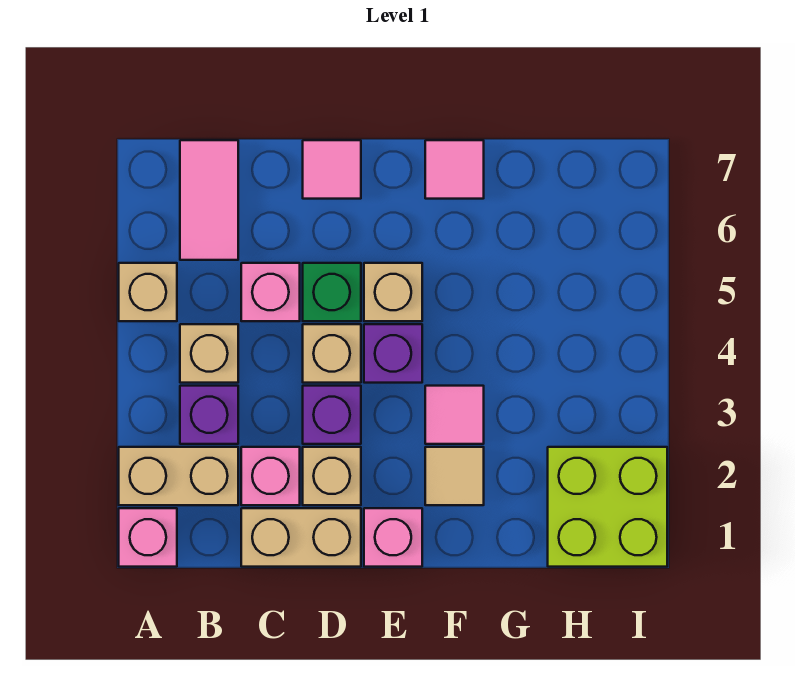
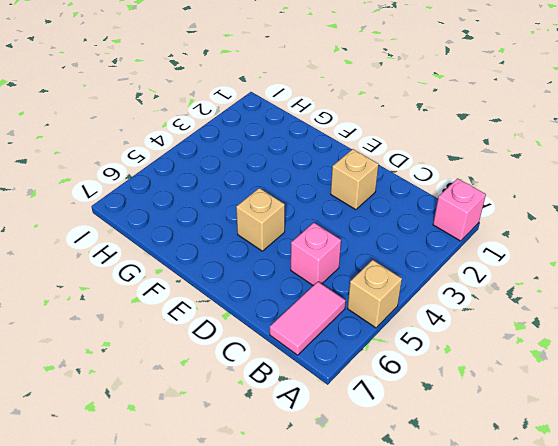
none -> tan 1x2 brick [119,447,238,505]
none -> purple 1x1 brick [180,386,238,444]
none -> tan 1x1 brick [180,324,238,383]

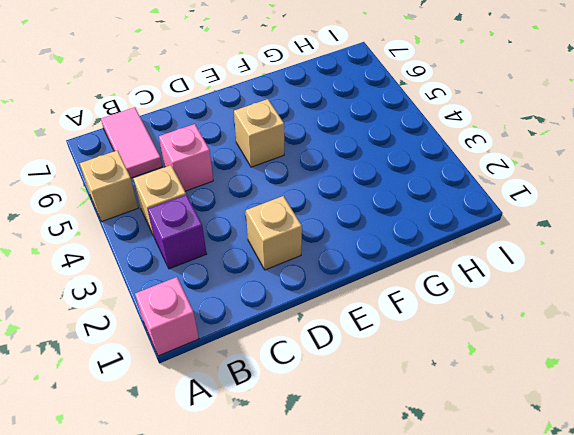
none -> tan 1x2 brick [119,447,238,505]
none -> tan 1x2 brick [241,508,361,567]
none -> pink 1x1 brick [241,447,300,505]

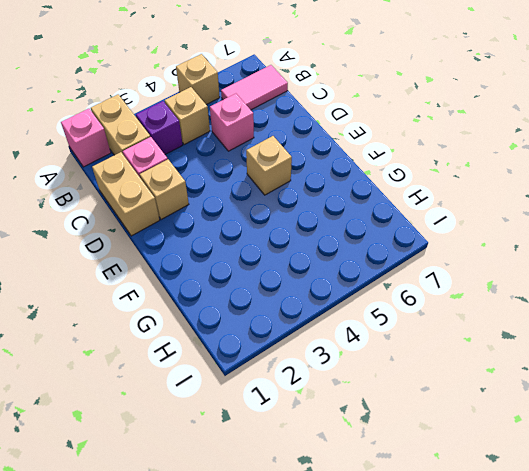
none -> purple 1x1 brick [303,386,361,444]
none -> tan 1x1 brick [303,324,361,383]
none -> green 1x1 brick [303,263,361,321]

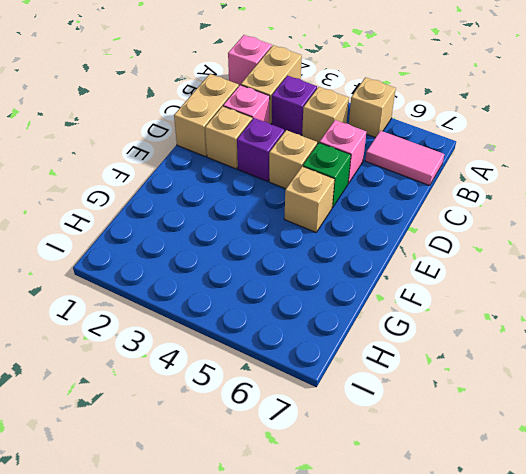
none -> pink 1x1 tile [303,140,361,199]
none -> pink 1x1 brick [364,508,422,567]
none -> purple 1x1 brick [364,324,422,383]

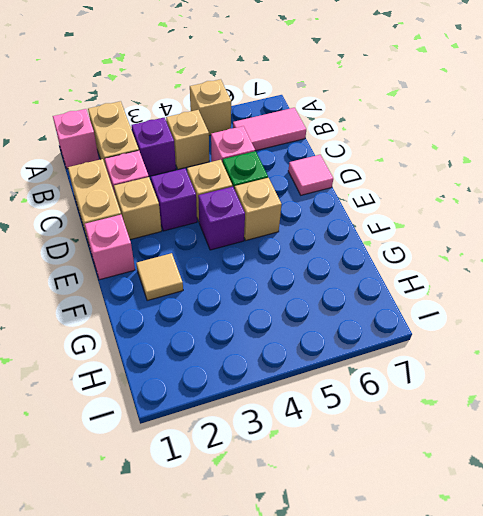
none -> pink 1x1 tile [425,386,484,444]
none -> pink 1x1 tile [425,140,484,199]
none -> lime 2x2 brick [548,447,667,567]

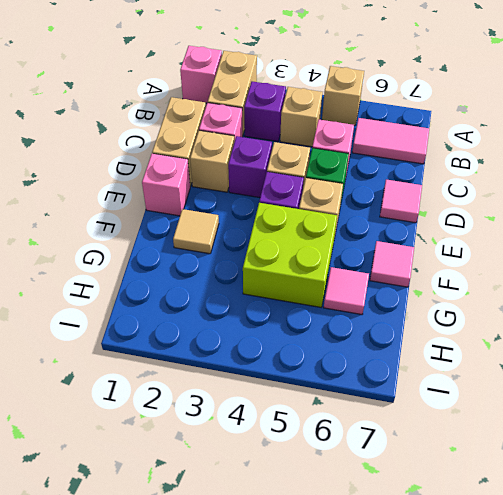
lime 2x2 brick [243,203,337,307] -> lime 2x2 brick moved to [548,447,667,567]
pink 1x1 tile [324,267,369,315] -> pink 1x1 tile moved to [425,386,484,444]

